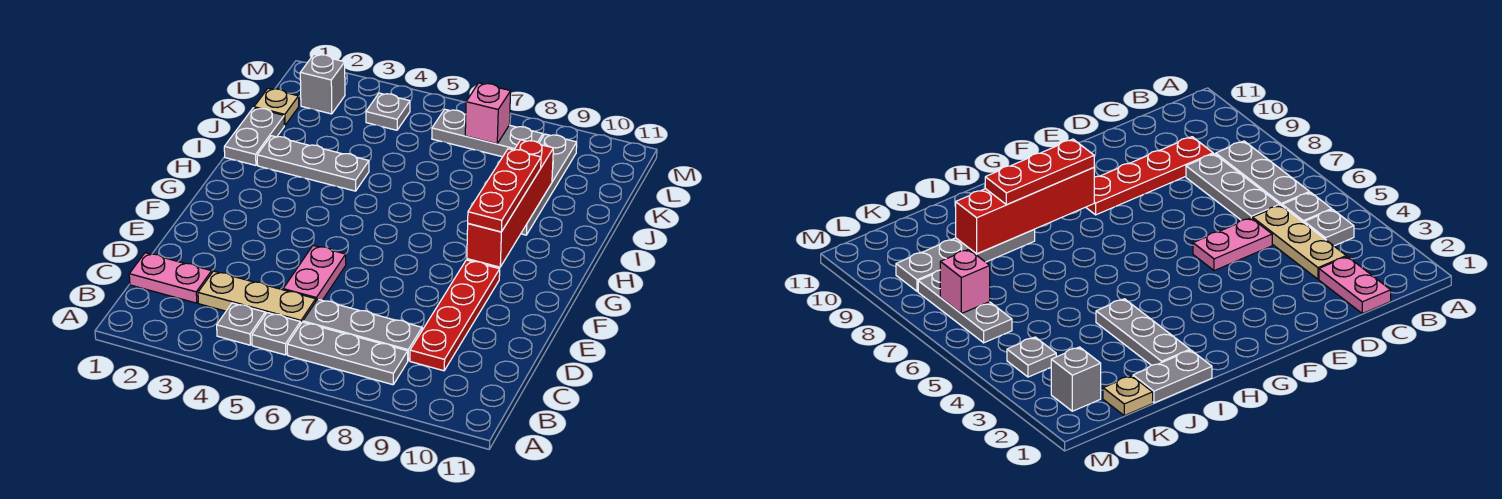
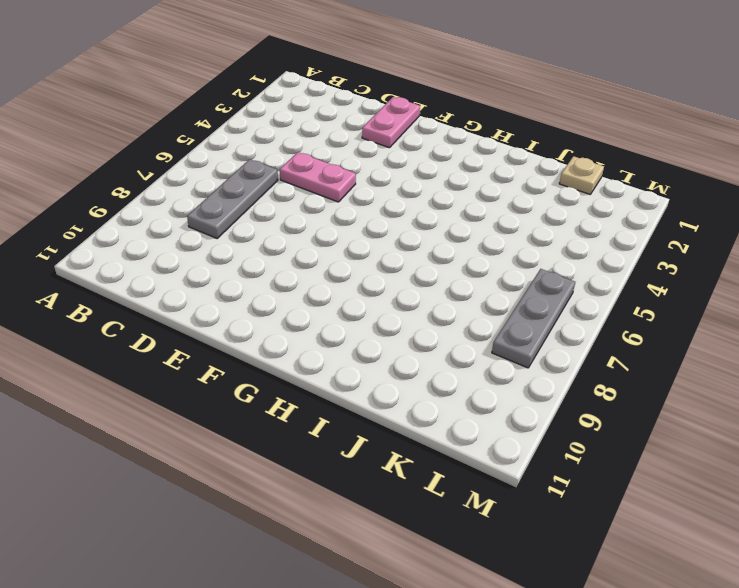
pink 1x2 plate [362,97,420,148] -> pink 1x2 plate moved to [129,253,212,303]
none -> grey 1x1 plate [217,303,265,345]
none -> grey 1x1 plate [252,313,300,355]
none -> grey 1x3 plate [287,322,408,385]

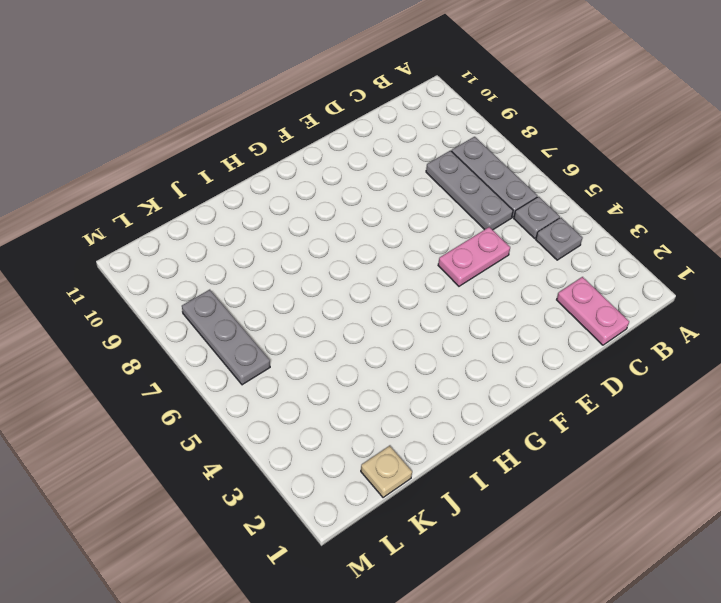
none -> tan 1x3 plate [198,271,316,324]
none -> red 1x4 plate [410,260,500,371]
none -> grey 1x2 plate [224,108,284,165]

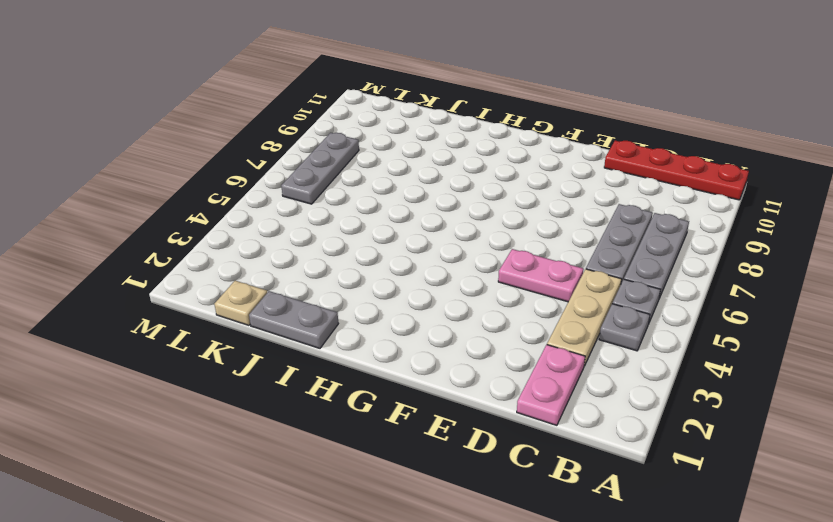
red 1x4 plate [604,141,749,200] -> red 1x4 plate moved to [410,260,500,371]
none -> grey 1x3 plate [257,136,369,191]
none -> grey 1x4 plate [521,134,577,235]
none -> grey 1x1 brick [300,54,345,114]

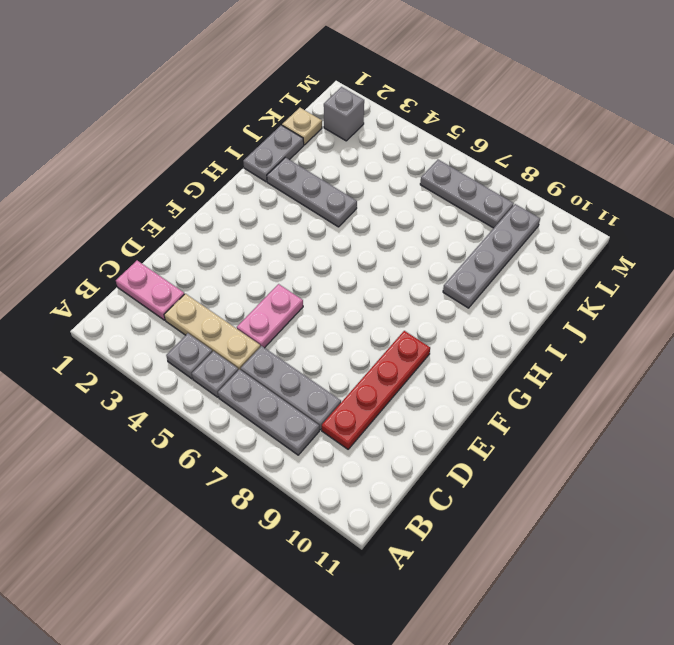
none -> grey 1x1 plate [366,93,410,130]
none -> red 1x4 brick [467,140,553,267]
none -> pink 1x1 brick [465,83,511,144]

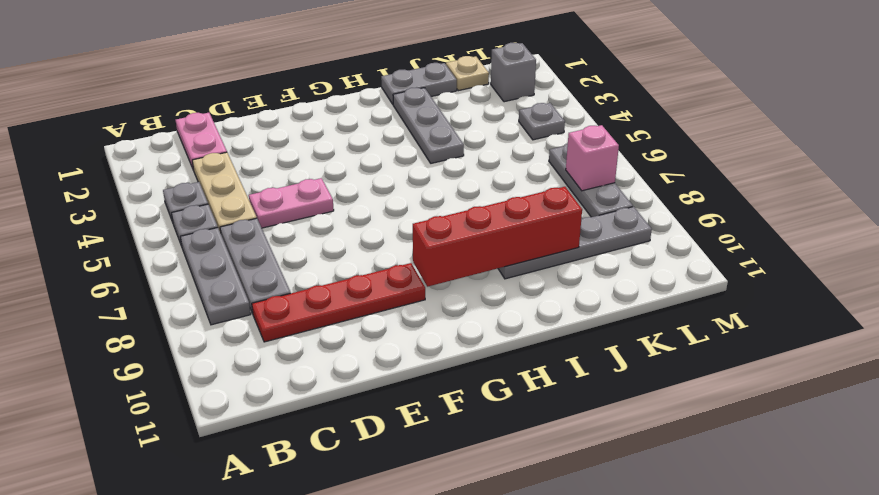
none -> red 1x3 plate [468,149,541,232]

